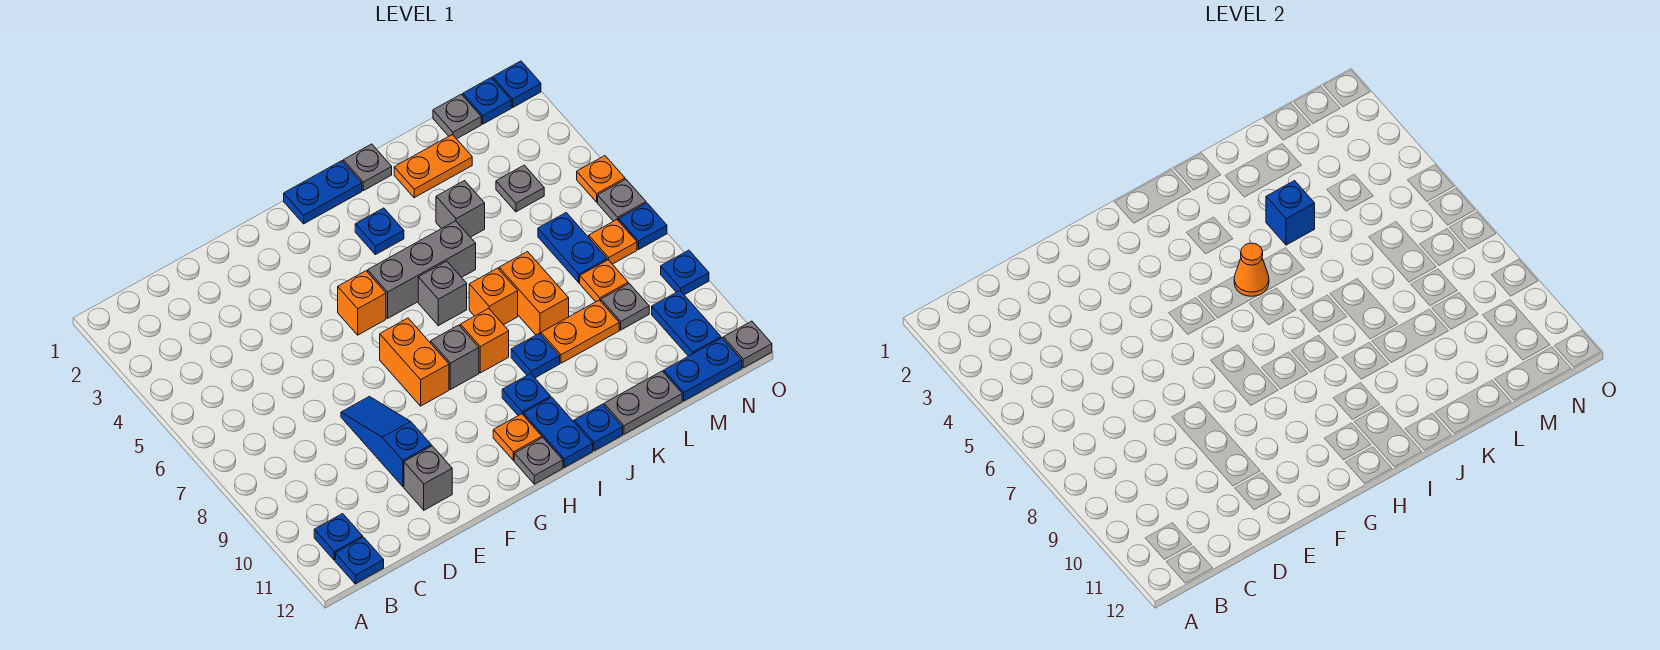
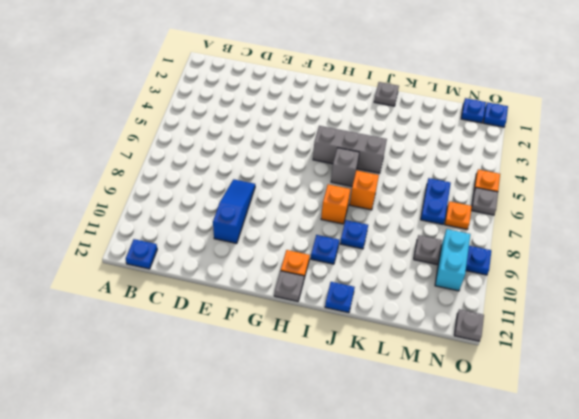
cyan 1x2 brick [435,229,470,291] -> blue 1x2 plate [652,291,721,356]
none -> blue 1x1 plate [314,514,363,560]
none -> grey 1x1 brick [404,446,452,510]
none -> orange 1x1 brick [338,271,386,335]
none -> orange 1x2 brick [380,318,449,406]

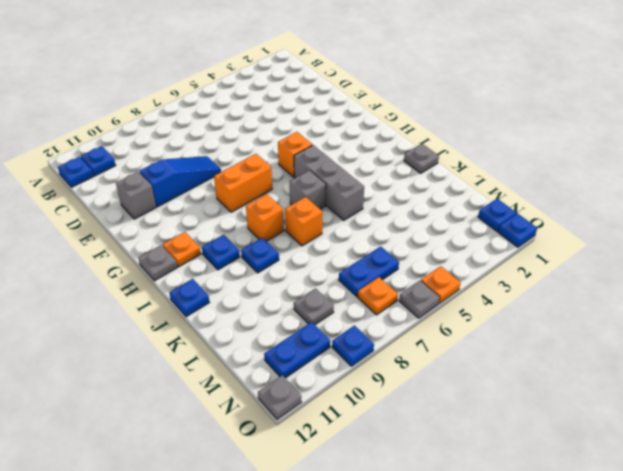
none -> blue 1x2 plate [284,161,362,224]
none -> grey 1x1 brick [431,325,479,390]
none -> blue 1x1 plate [355,208,404,255]
none -> blue 1x2 plate [523,397,593,467]

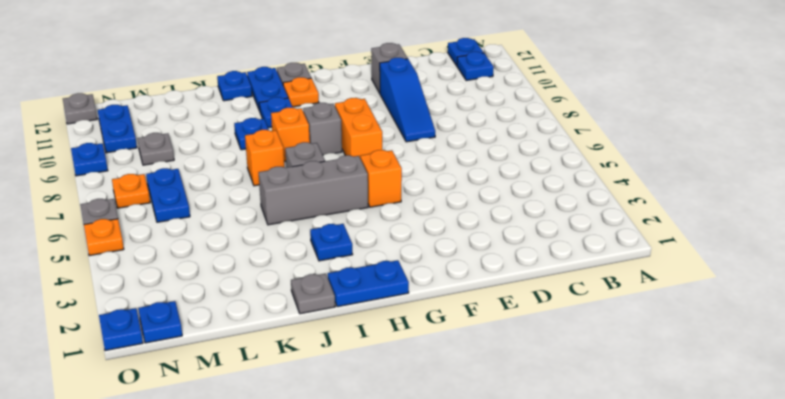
none -> orange 1x2 plate [394,135,472,198]
none -> grey 1x1 brick [436,181,485,237]
none -> orange 1x2 brick [499,252,569,335]
none -> orange 1x2 plate [541,300,619,363]

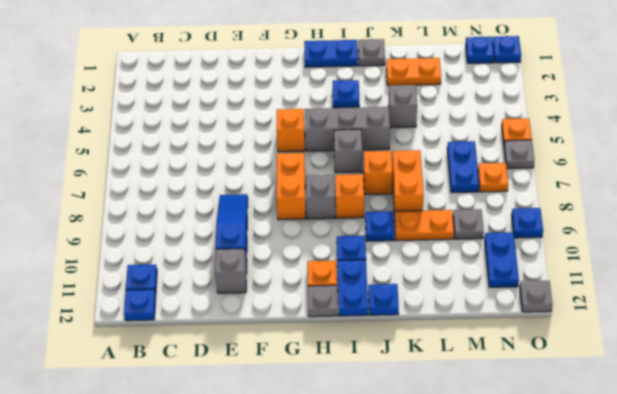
none -> grey 1x2 plate [604,371,682,434]
none -> grey 1x1 plate [433,94,481,139]
none -> grey 1x1 plate [496,165,544,212]
none -> orange 1x1 plate [580,260,628,302]

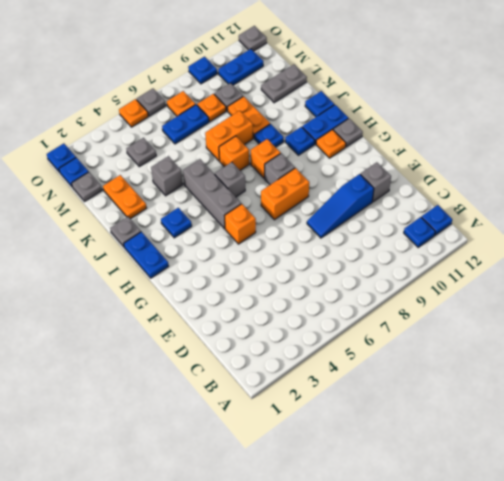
grey 1x2 plate [261,65,307,103] -> grey 1x2 plate turned to [604,371,682,434]
none -> blue 1x2 plate [664,338,742,401]
none -> blue 1x1 plate [619,203,667,249]
none -> orange 1x1 cone [1234,243,1269,296]
none -> blue 1x1 brick [1266,181,1315,245]

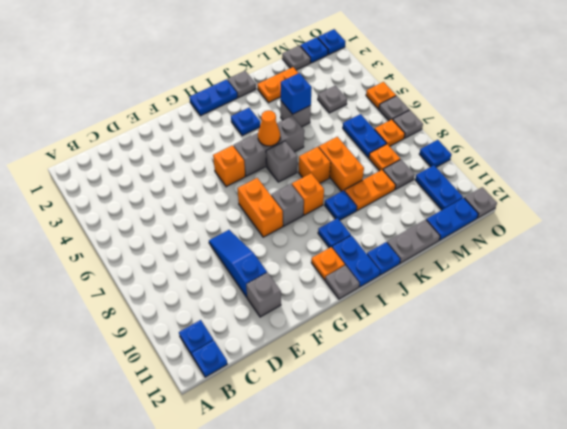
grey 1x1 plate [393,110,423,138] -> blue 1x1 plate [619,203,667,249]

